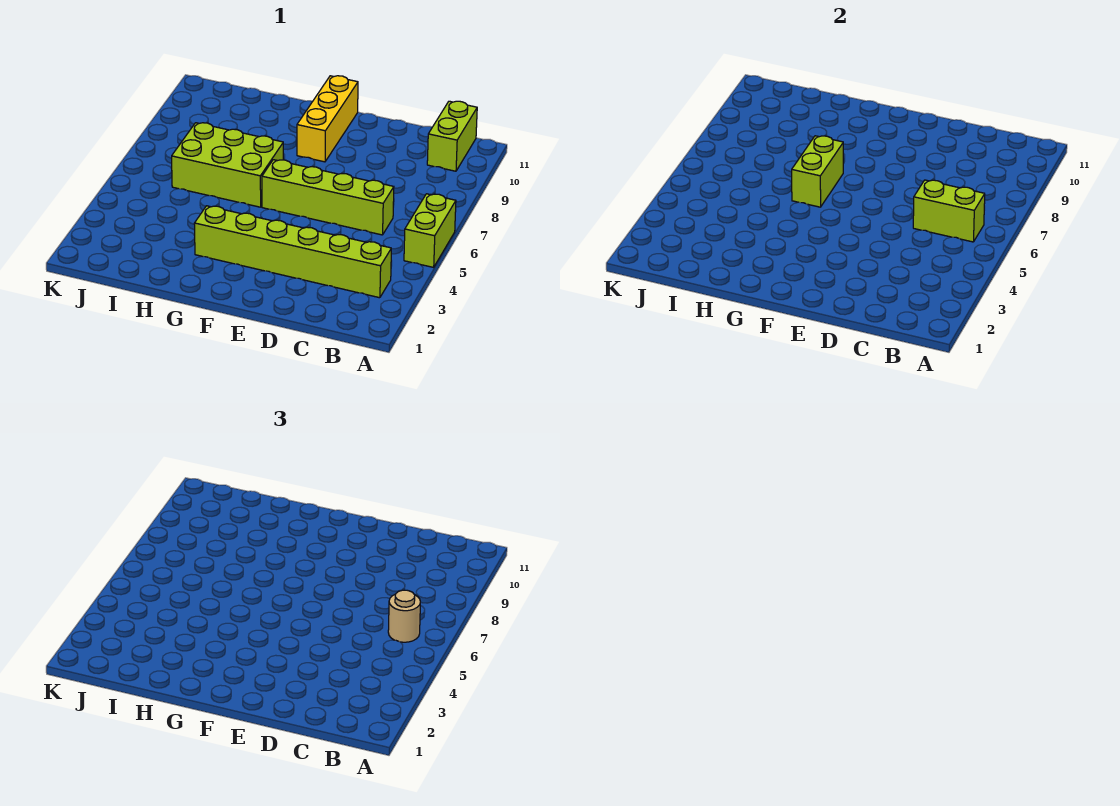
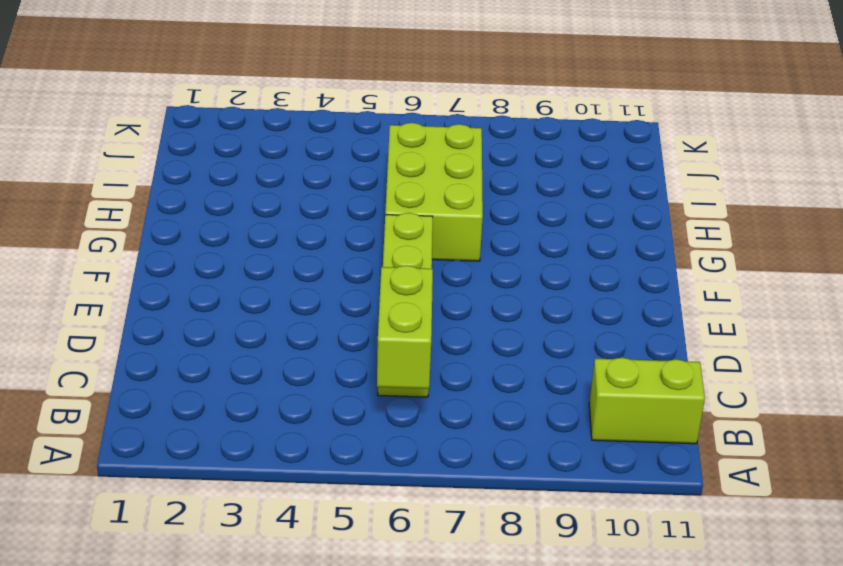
none -> lime 1x2 brick [404,194,456,267]
none -> lime 1x6 brick [194,206,391,298]

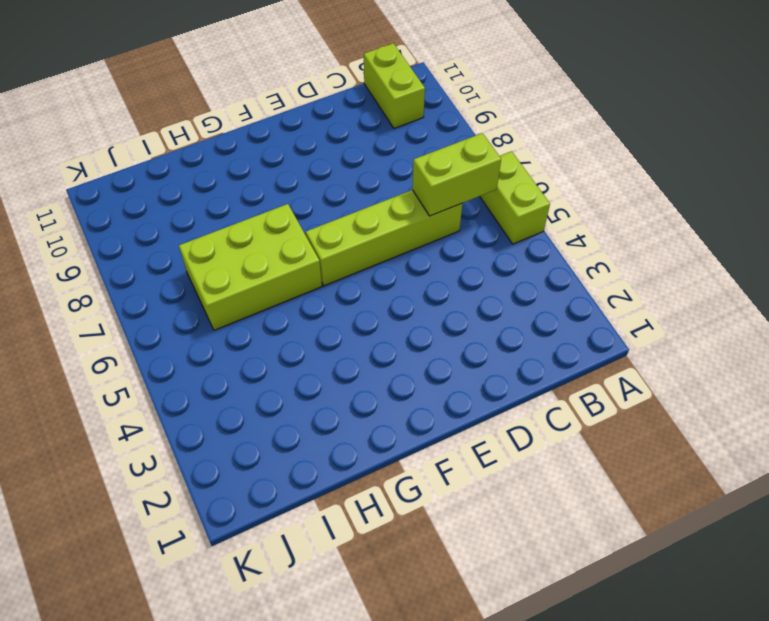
none -> lime 1x6 brick [194,206,391,298]
none -> yellow 1x3 brick [297,76,358,162]

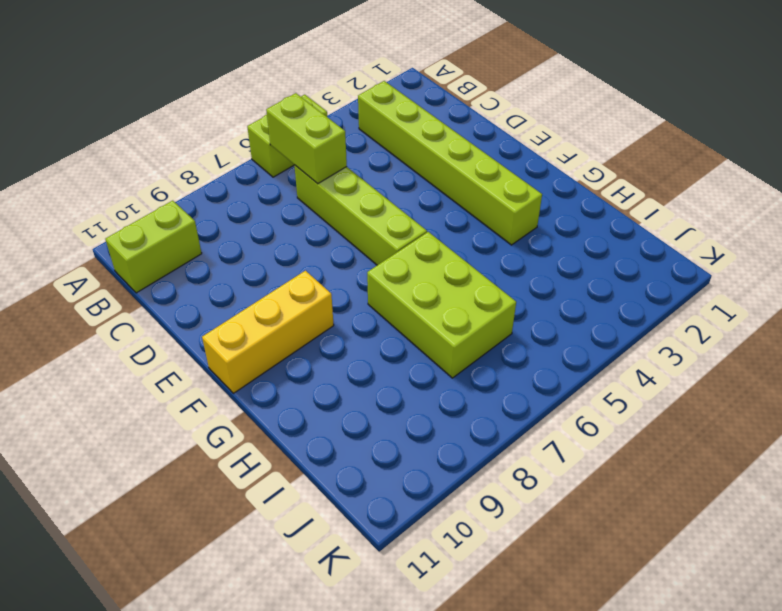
none -> lime 1x2 brick [792,136,843,207]
none -> tan 1x1 round brick [388,590,420,642]

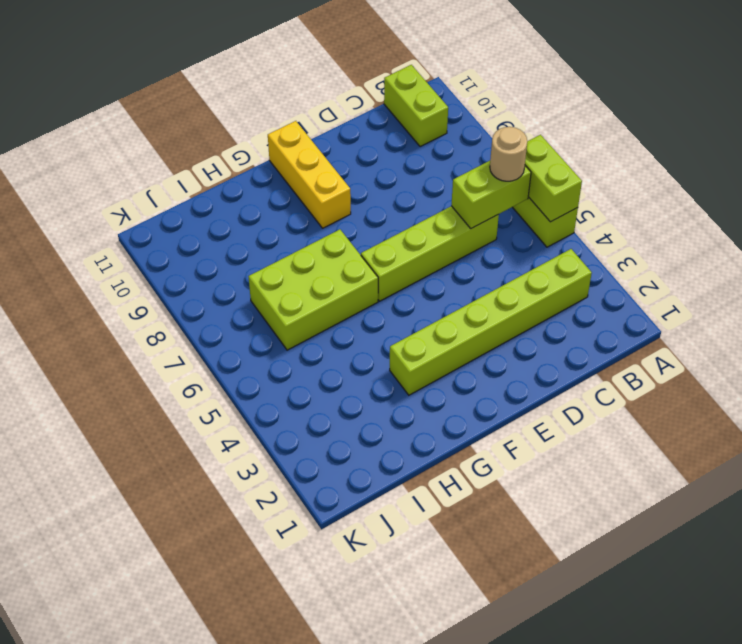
lime 1x2 brick [525,135,582,222] -> lime 1x2 brick moved to [792,136,843,207]

